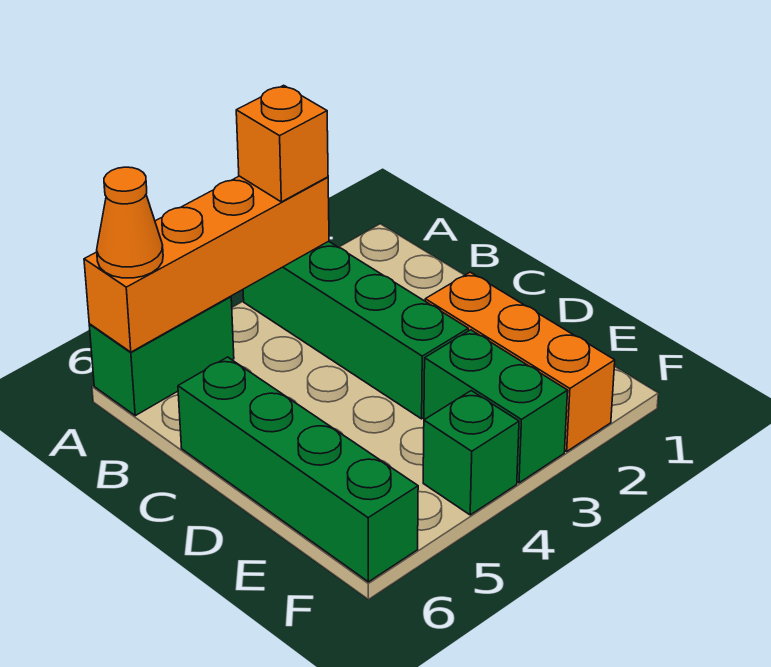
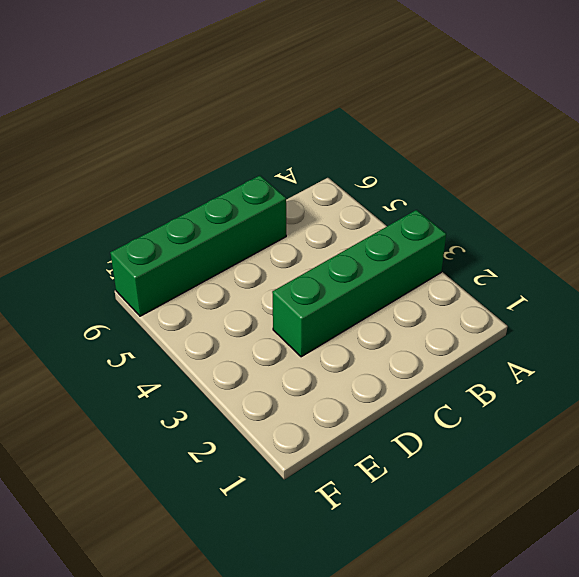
none -> green 1x2 brick [89,296,234,416]
none -> orange 1x3 brick [425,272,615,451]

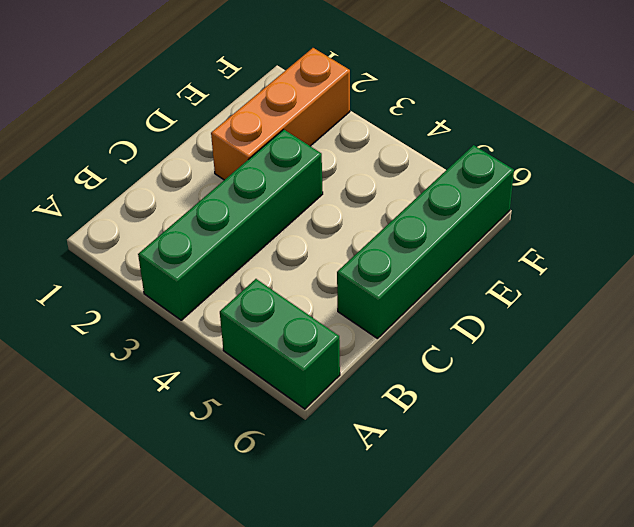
none -> green 1x2 brick [424,330,568,483]
none -> green 1x1 brick [423,391,519,515]

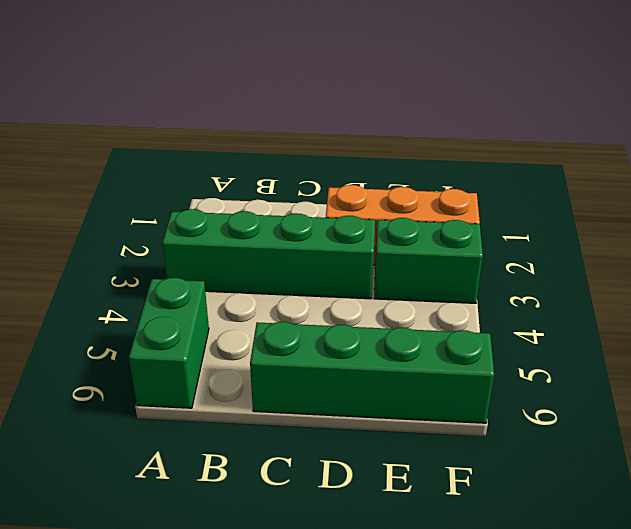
none -> green 1x1 brick [423,391,519,515]
none -> orange 1x4 brick [84,176,329,352]

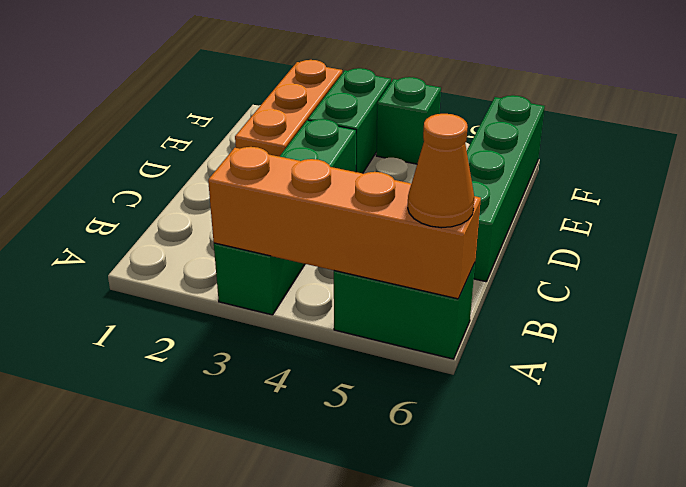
none -> orange 1x1 brick [236,85,328,202]

